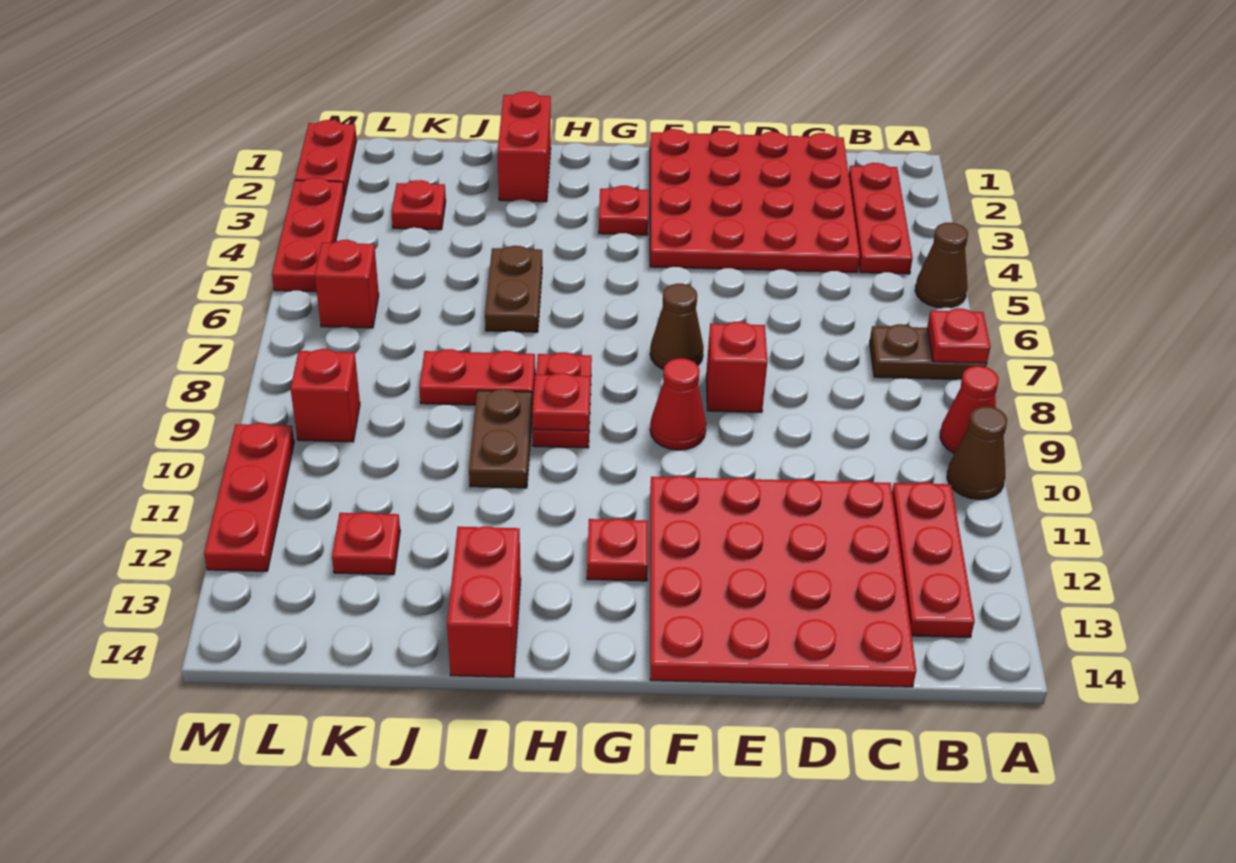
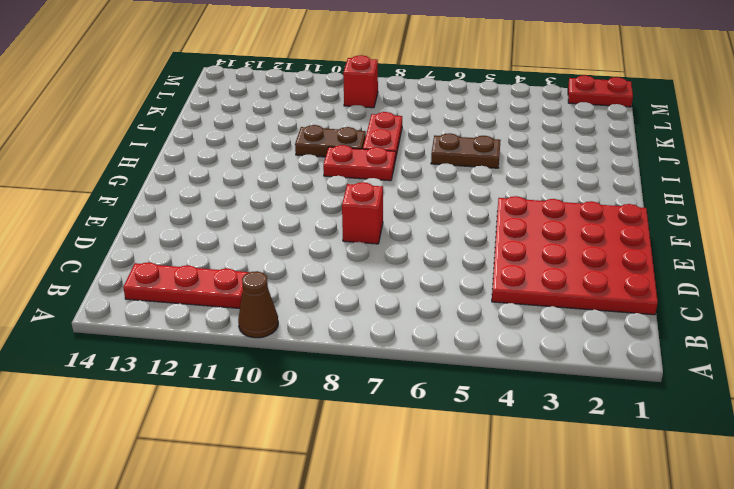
none -> brown 1x1 cone [915,223,968,308]
none -> brown 1x2 plate [870,324,987,380]
none -> red 1x1 cone [940,366,999,454]

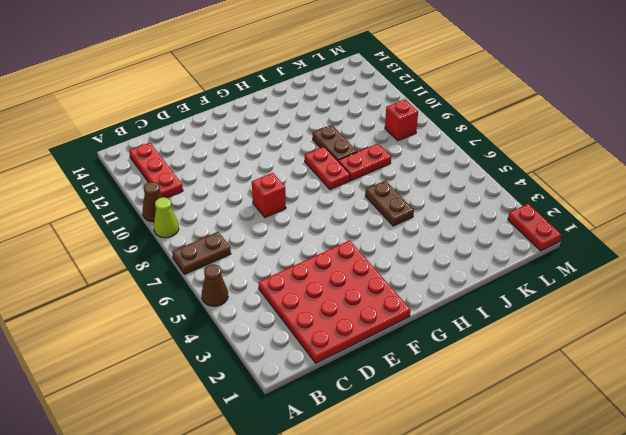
lime 1x1 cone [154,197,179,238] -> red 1x1 cone [940,366,999,454]
none -> red 1x3 plate [849,163,913,274]
none -> red 4x4 plate [650,476,916,687]
none -> brown 1x1 cone [650,284,703,369]

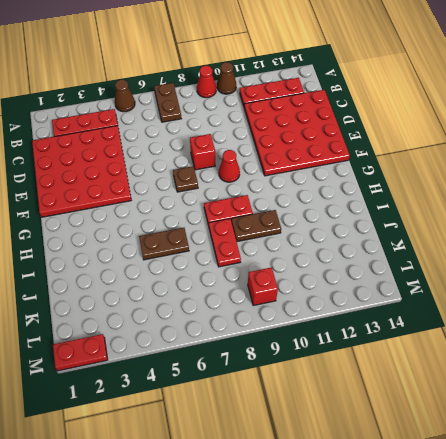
brown 1x1 plate [173,166,198,192] -> brown 1x1 cone [650,284,703,369]
none -> red 1x1 plate [599,186,648,235]
none -> red 1x1 plate [587,519,648,581]
none -> red 1x2 brick [498,91,551,202]

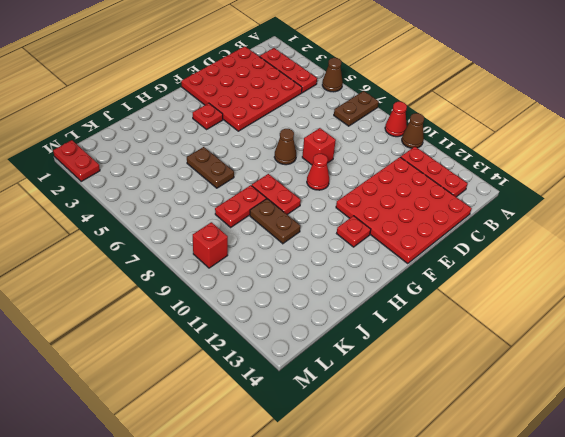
none -> red 1x2 brick [498,91,551,202]
none -> red 1x2 brick [447,526,521,677]
none -> red 1x1 plate [392,180,446,230]

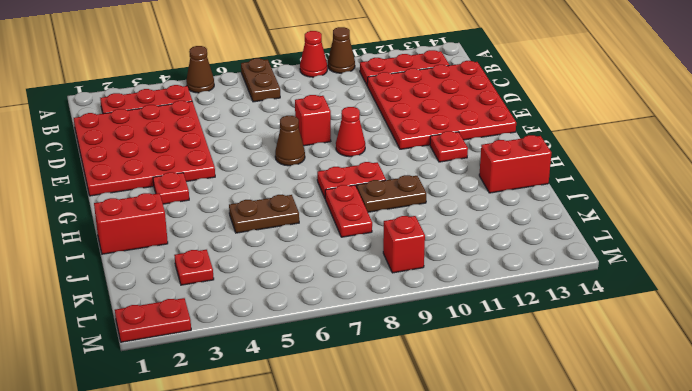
none -> red 1x1 plate [332,512,400,575]
none -> red 1x1 brick [315,240,379,328]
none -> red 1x3 plate [272,178,345,292]

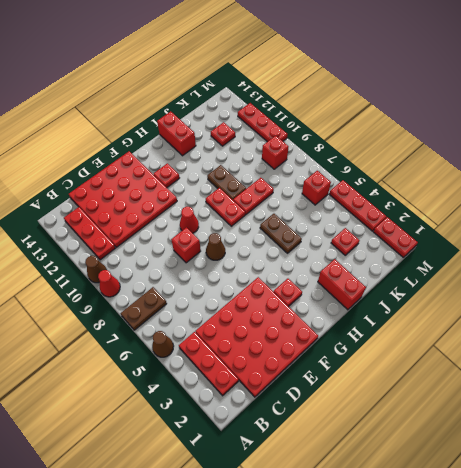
none -> red 1x1 plate [927,309,991,363]
none -> red 1x1 plate [532,373,591,431]

